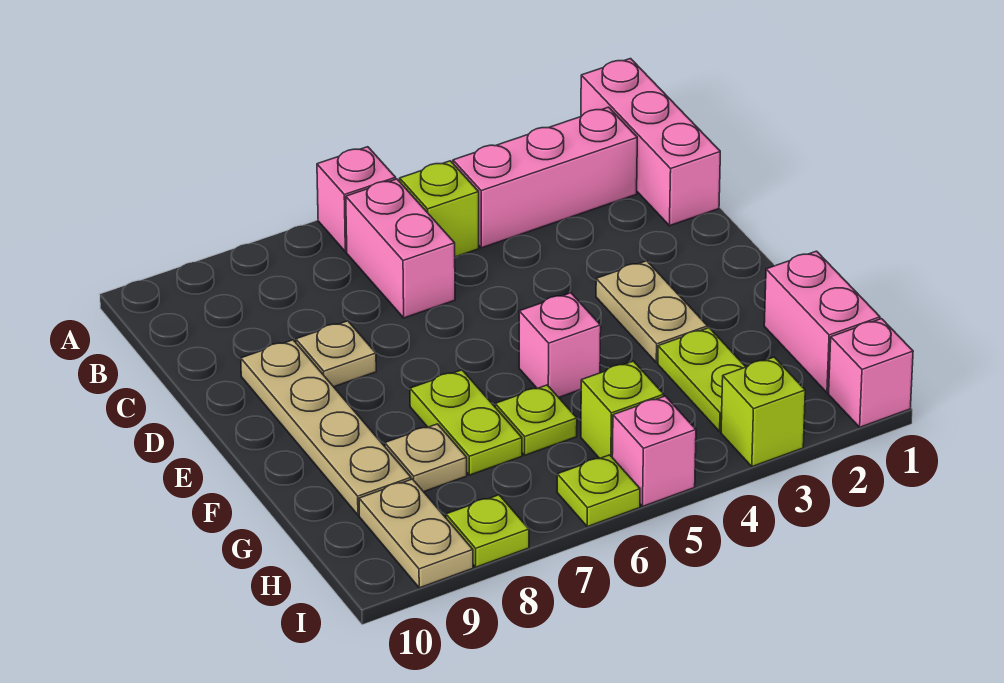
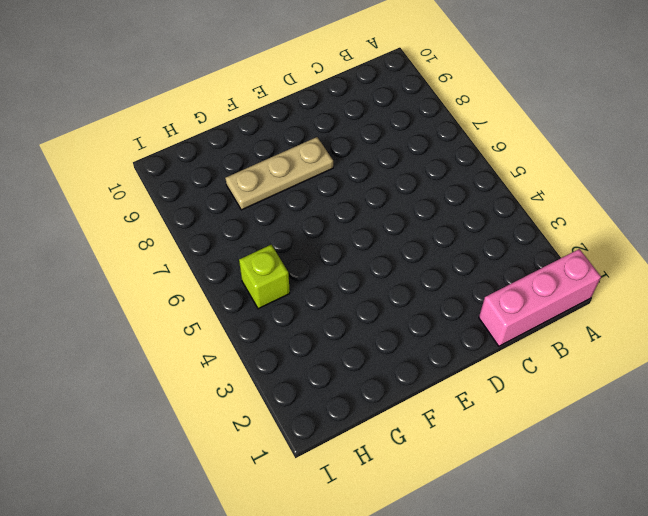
tan 1x3 plate [225,137,333,210] -> tan 1x1 plate [385,424,467,492]
none -> pink 1x1 brick [317,147,396,252]
none -> pink 1x3 brick [453,107,637,248]
none -> lime 1x1 brick [400,161,479,257]

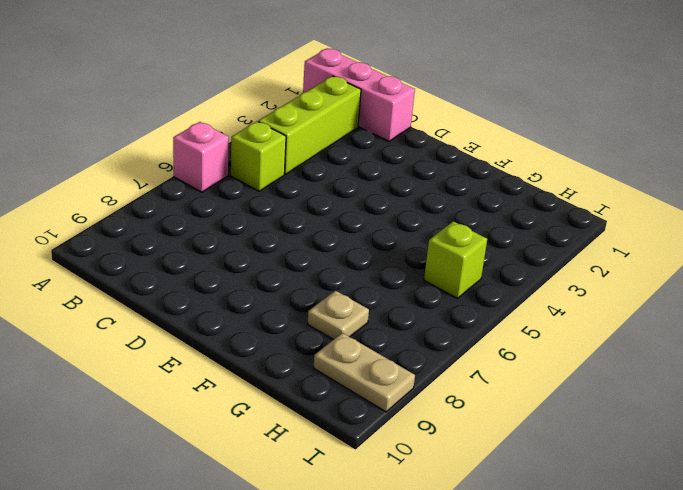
lime 1x3 brick [258,76,361,174] -> pink 1x3 brick [453,107,637,248]
none -> pink 1x2 brick [346,179,455,318]
none -> tan 1x1 plate [296,321,376,387]
none -> tan 1x4 plate [241,340,411,515]

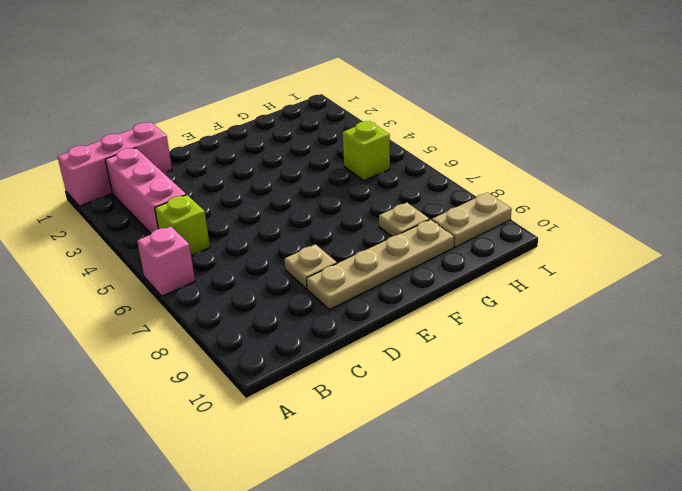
none -> pink 1x2 brick [346,179,455,318]
none -> tan 1x2 plate [596,261,708,363]
none -> pink 1x1 brick [519,293,601,397]

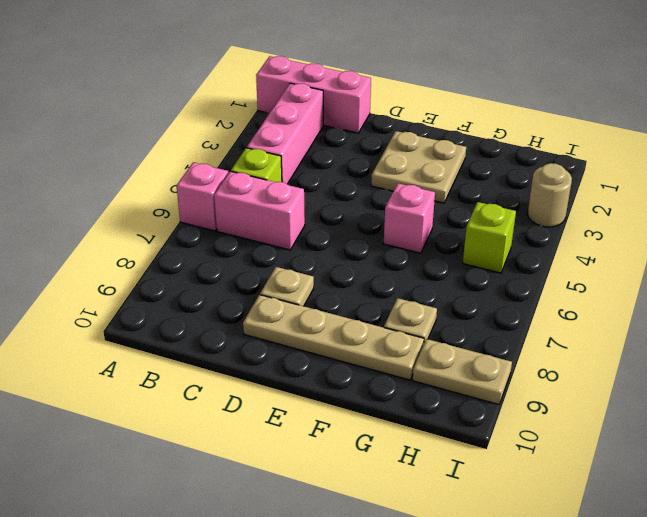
tan 2x2 plate [371,131,466,203] -> tan 1x2 plate [596,261,708,363]
tan 1x1 round brick [528,163,572,227] -> lime 1x1 brick [721,357,805,467]
none -> lime 1x2 plate [410,370,522,475]
none -> pink 1x2 brick [764,251,880,393]
none -> lime 1x2 plate [658,328,745,431]

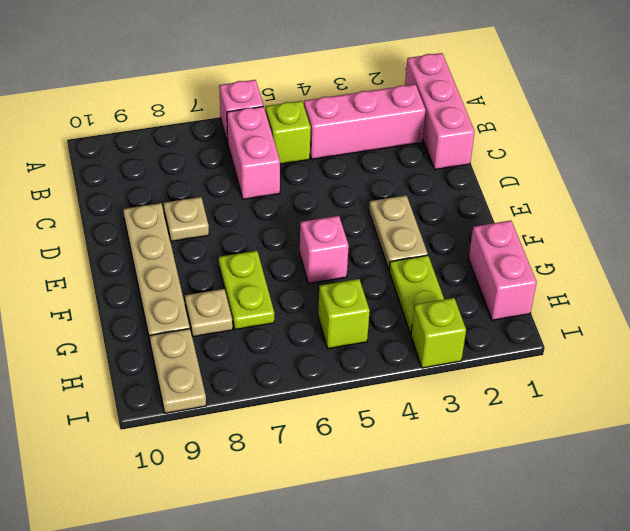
none -> lime 1x1 plate [495,385,577,455]
none -> pink 1x1 brick [829,319,913,427]
none -> pink 1x1 brick [612,396,696,506]

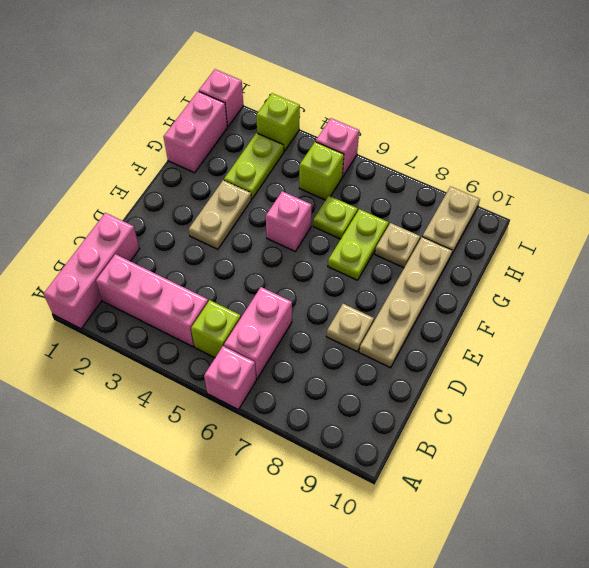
none -> lime 1x1 plate [557,455,640,527]
none -> lime 1x1 plate [446,495,529,567]

